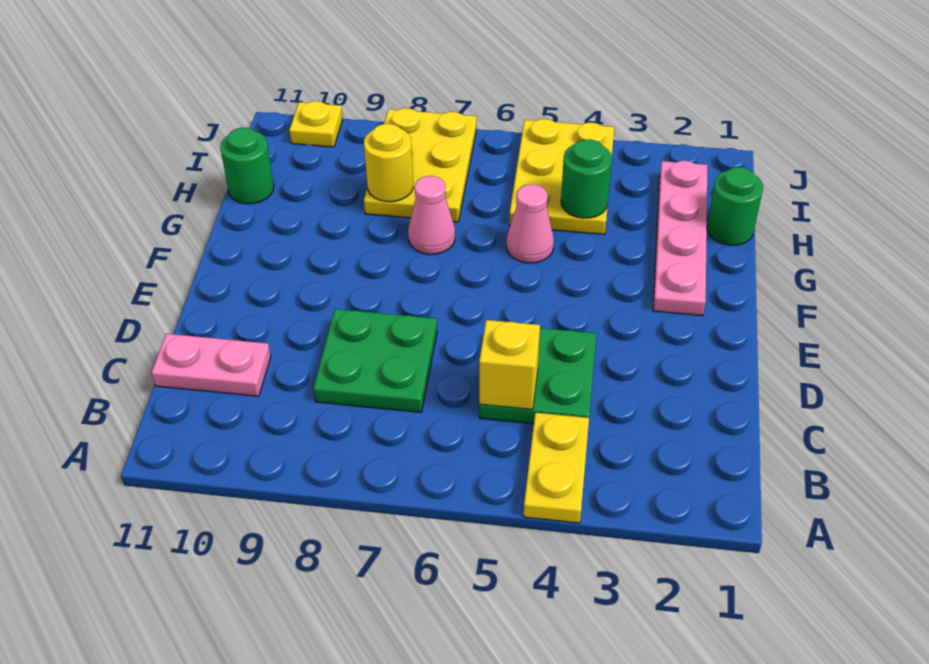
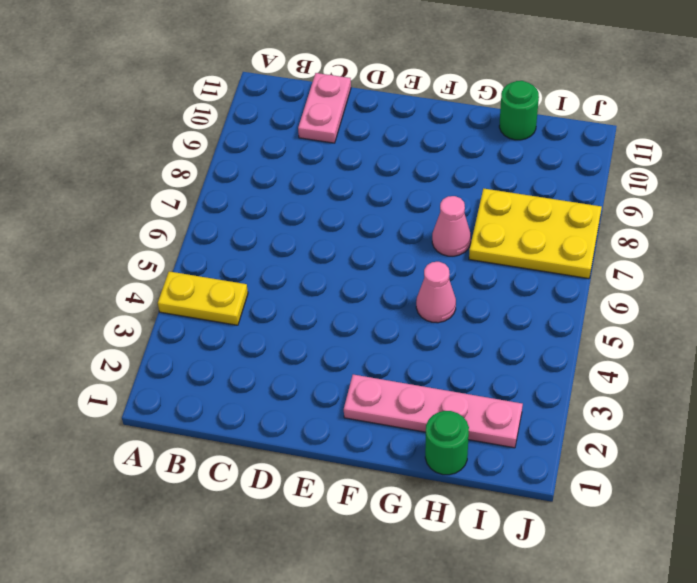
none -> green 2x2 plate [479,328,596,424]
none -> green 2x2 plate [313,309,437,412]
none -> yellow 2x3 plate [509,119,614,234]

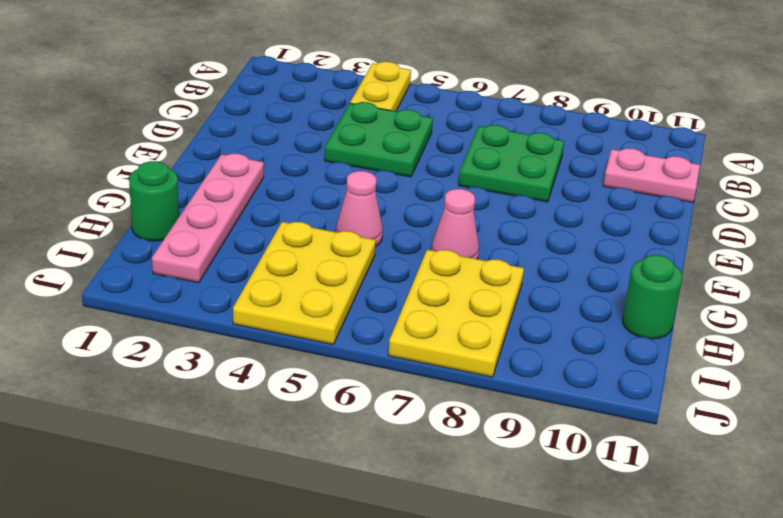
none -> yellow 1x1 plate [289,101,342,147]
none -> yellow 1x1 brick [479,320,540,410]
none -> green 1x1 round brick [561,139,612,218]

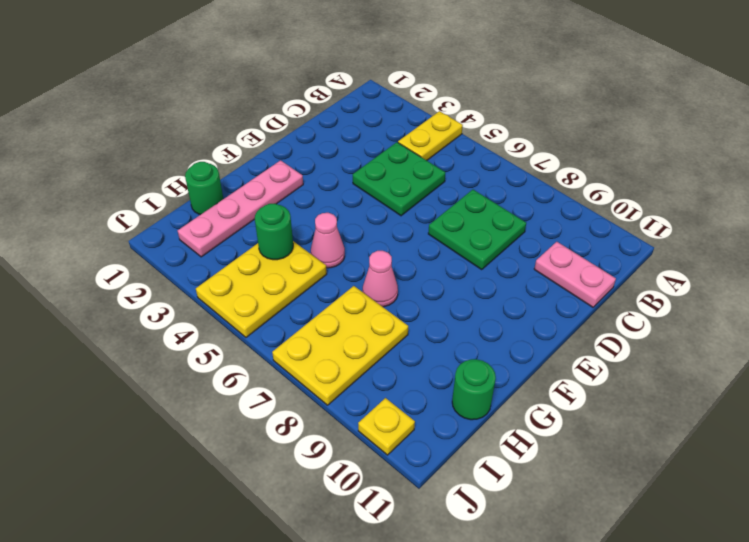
none -> yellow 1x1 brick [479,320,540,410]
none -> yellow 1x1 round brick [364,124,413,202]

